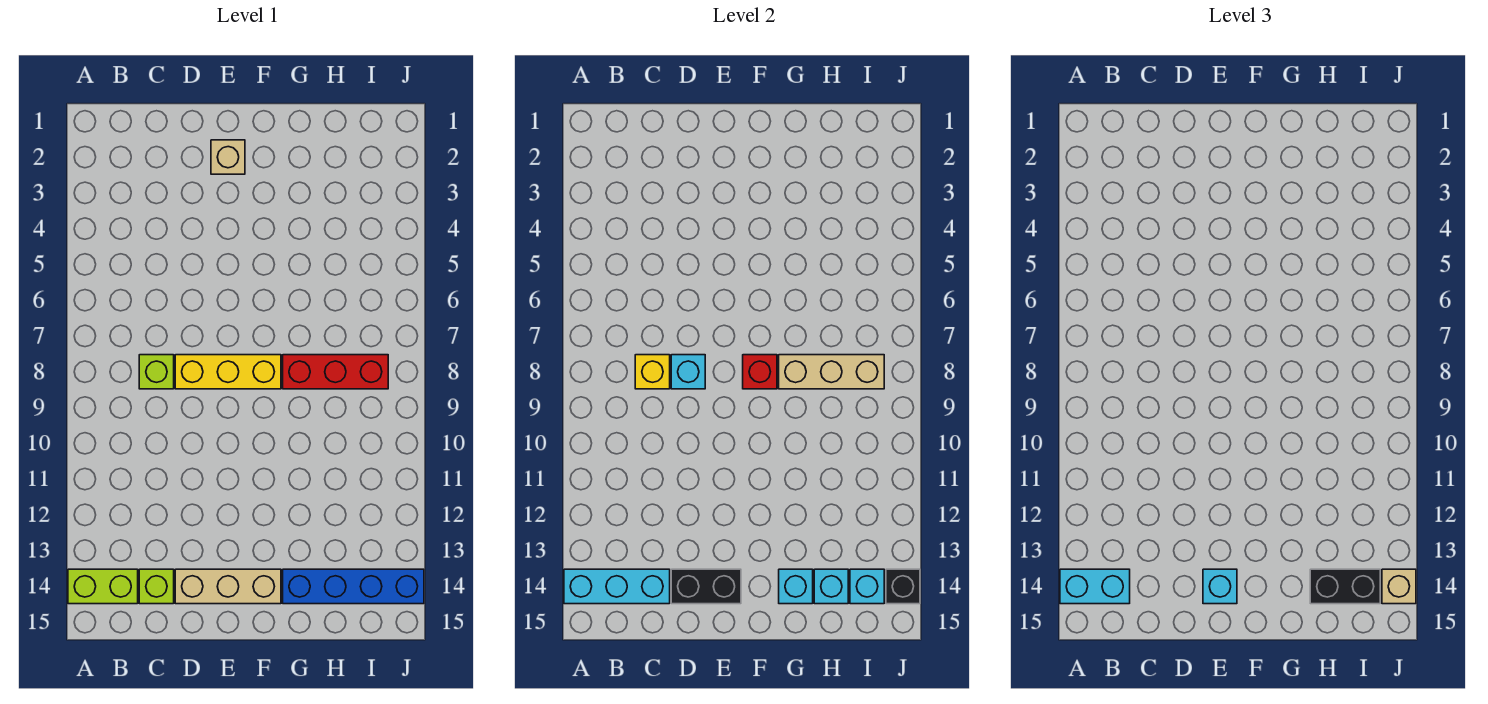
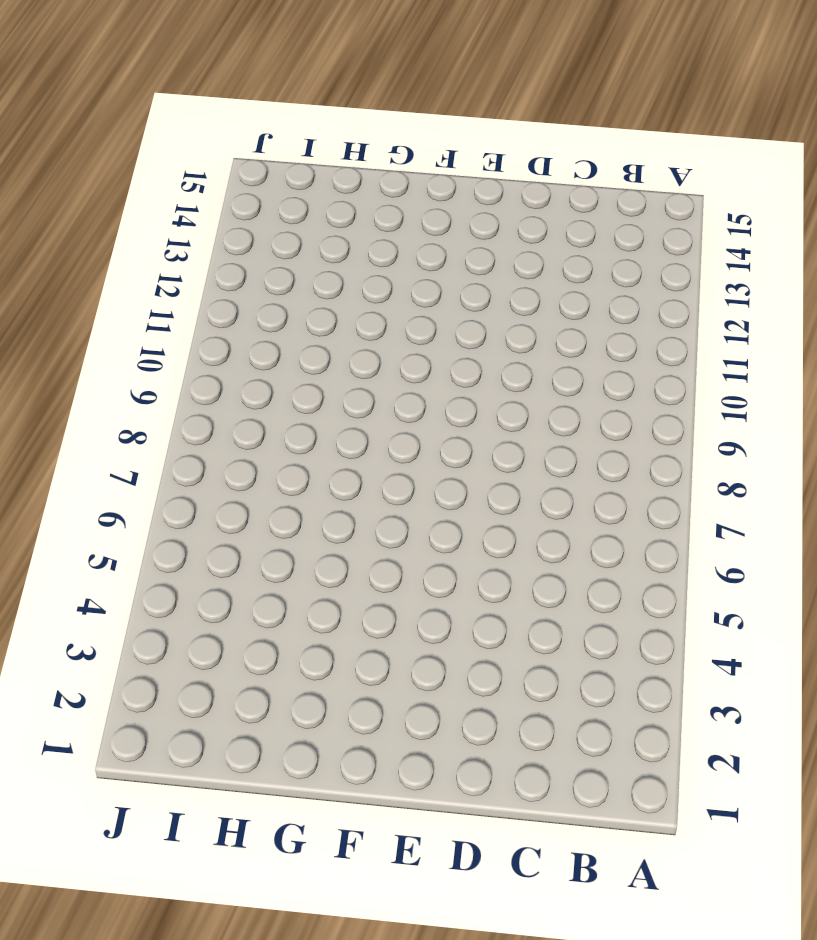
none -> lime 1x2 brick [68,569,138,604]
none -> lime 1x1 brick [139,355,174,389]
none -> lime 1x1 brick [139,569,174,604]

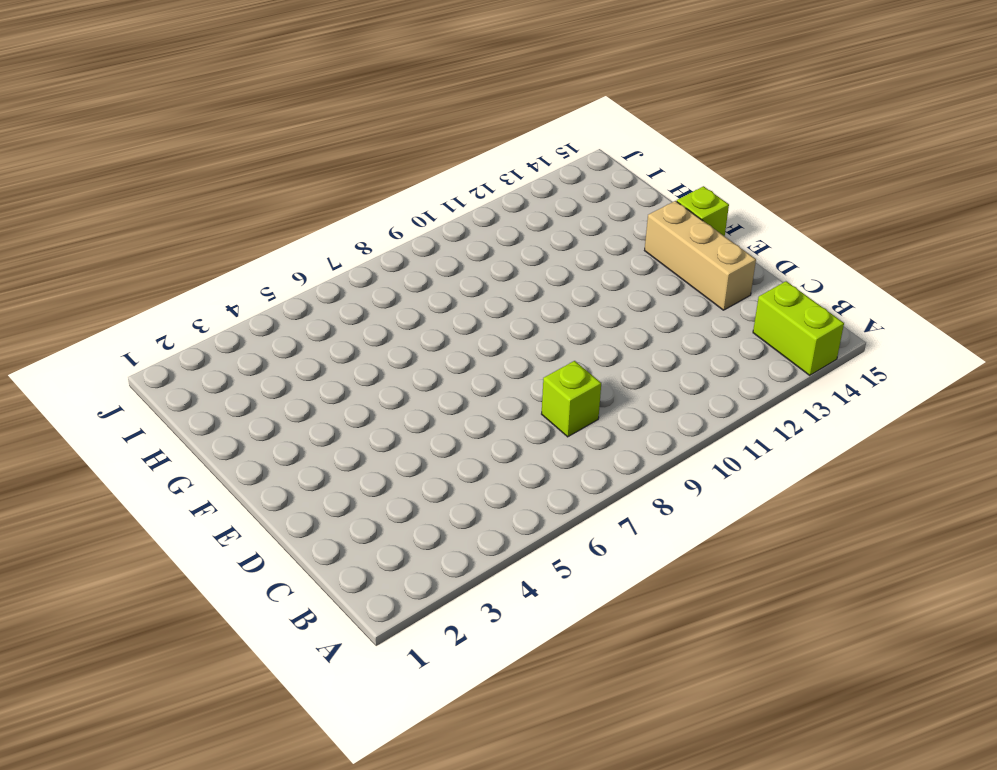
lime 1x1 brick [677,186,729,236] -> lime 1x1 brick moved to [139,569,174,604]
none -> yellow 1x3 brick [175,355,281,389]
none -> tan 1x1 brick [211,140,245,174]
none -> red 1x3 brick [283,355,388,389]

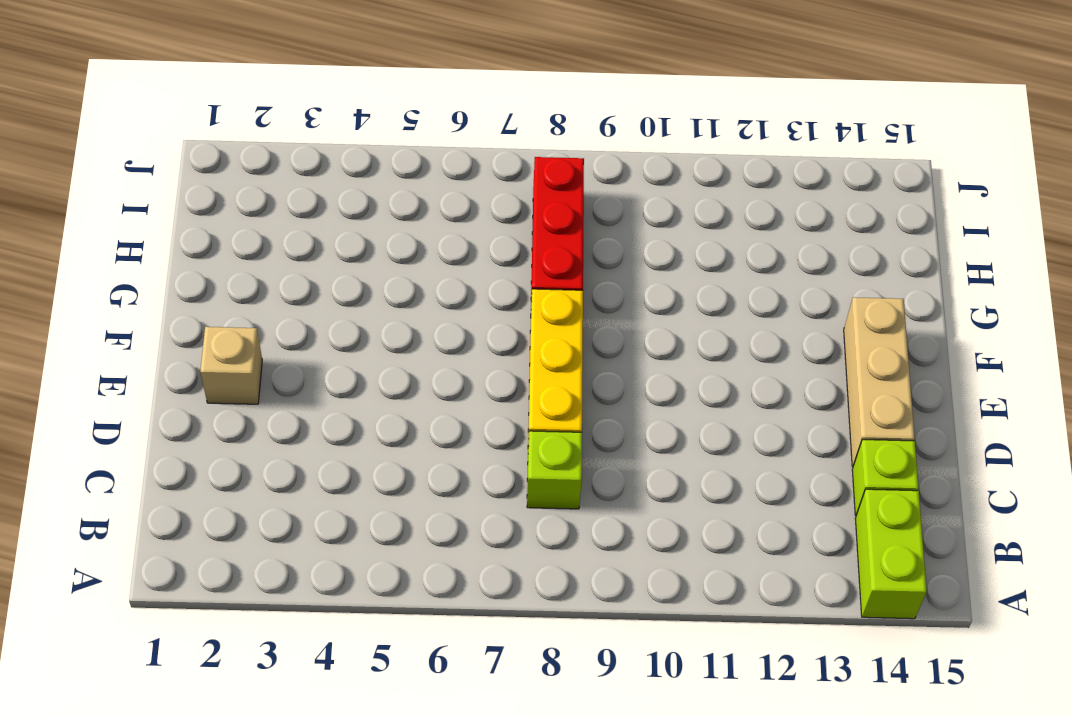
none -> blue 1x4 brick [283,569,424,604]
none -> cyan 1x3 brick [564,569,670,604]
none -> yellow 1x1 brick [635,355,670,389]

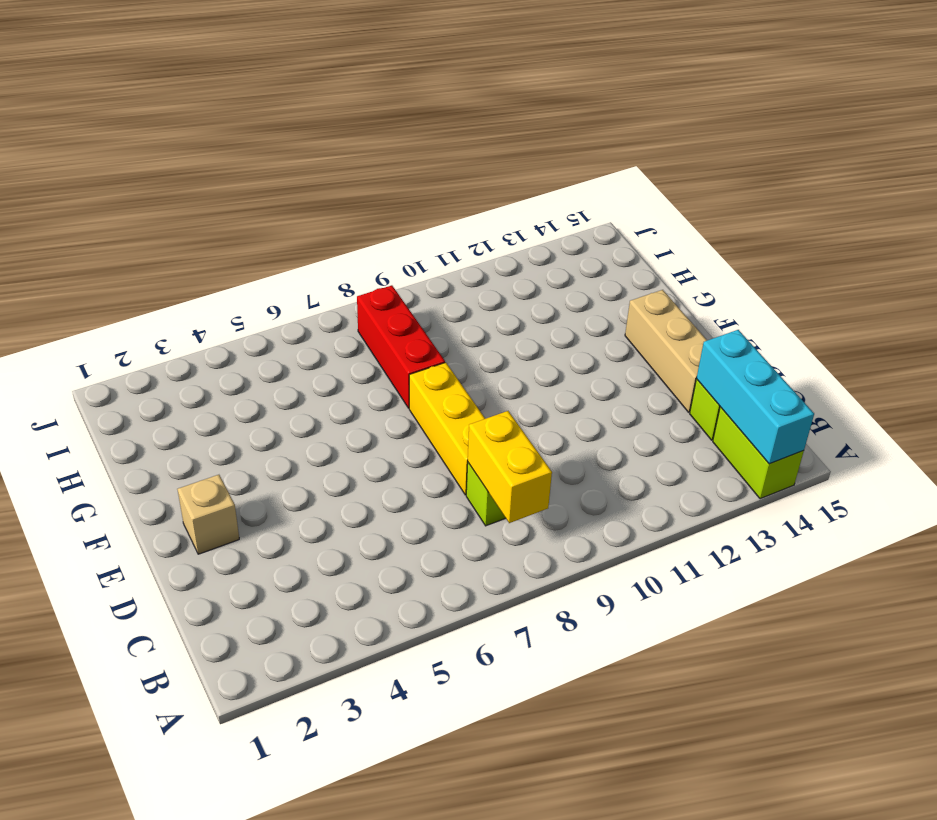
yellow 1x2 brick [468,411,552,523] -> yellow 1x1 brick [635,355,670,389]
none -> blue 1x4 brick [283,569,424,604]
none -> cyan 1x1 brick [671,355,705,389]
none -> black 1x2 brick [671,569,741,604]

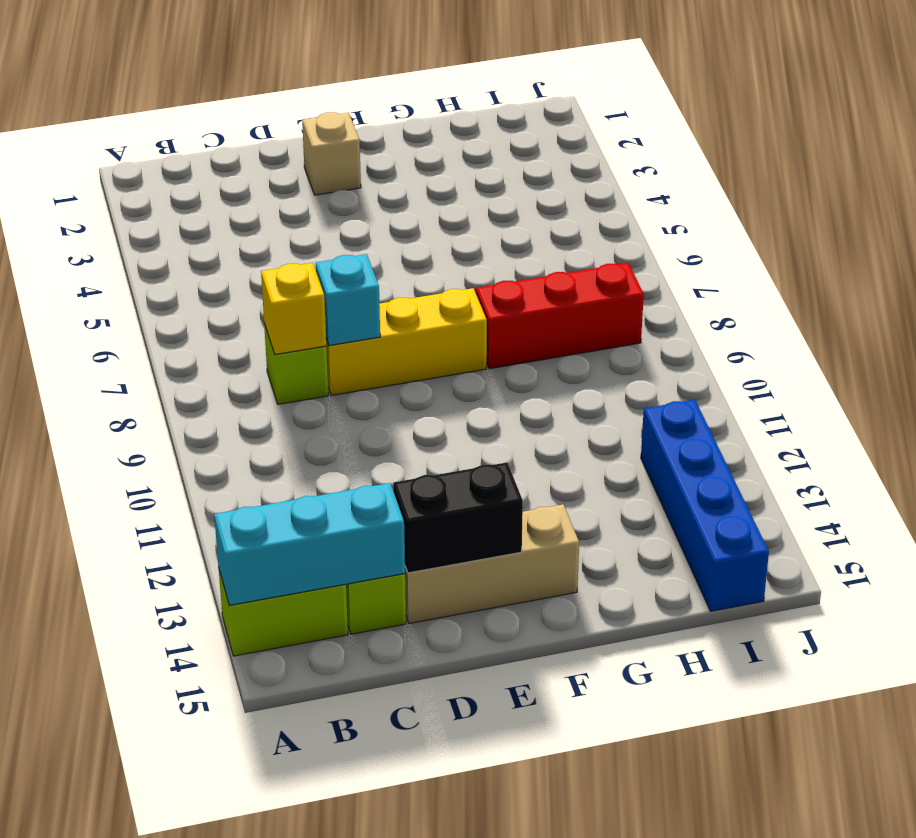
blue 1x4 brick [641,400,769,611] -> blue 1x4 brick turned to [283,569,424,604]
none -> red 1x1 brick [743,355,777,389]
none -> tan 1x3 brick [779,355,884,389]
none -> cyan 1x1 brick [779,569,813,604]

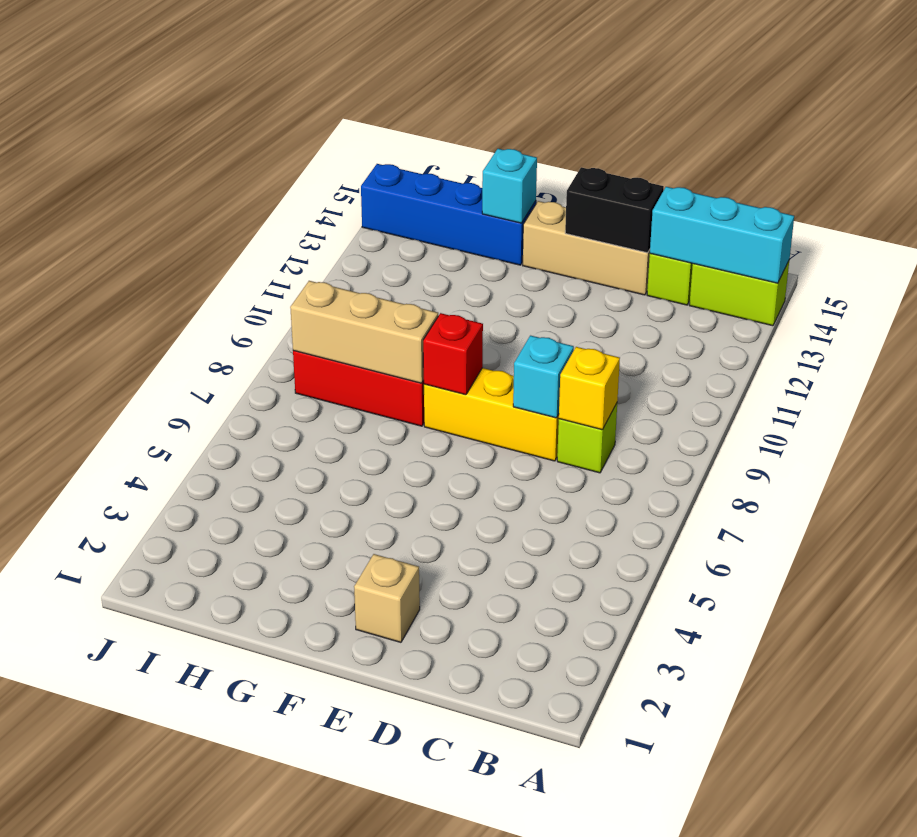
none -> cyan 1x1 brick [814,569,848,604]
none -> cyan 1x1 brick [850,569,884,604]
none -> black 1x1 brick [886,569,920,604]

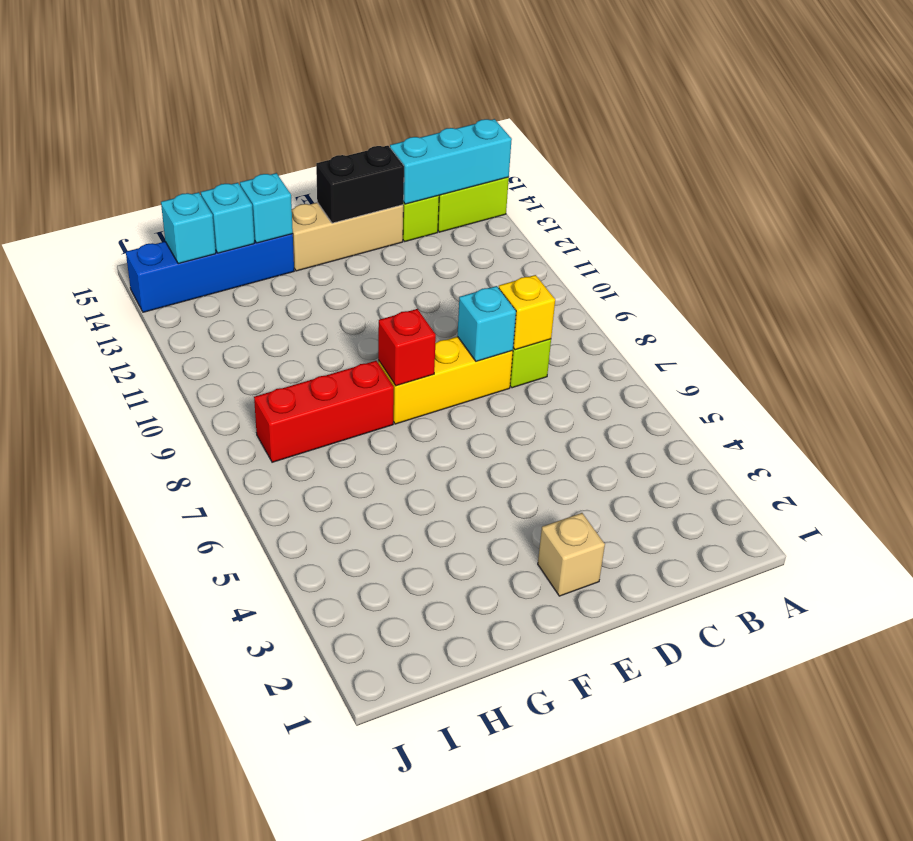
none -> tan 1x3 brick [779,355,884,389]
none -> black 1x1 brick [886,569,920,604]
none -> cyan 1x2 brick [1060,569,1130,604]

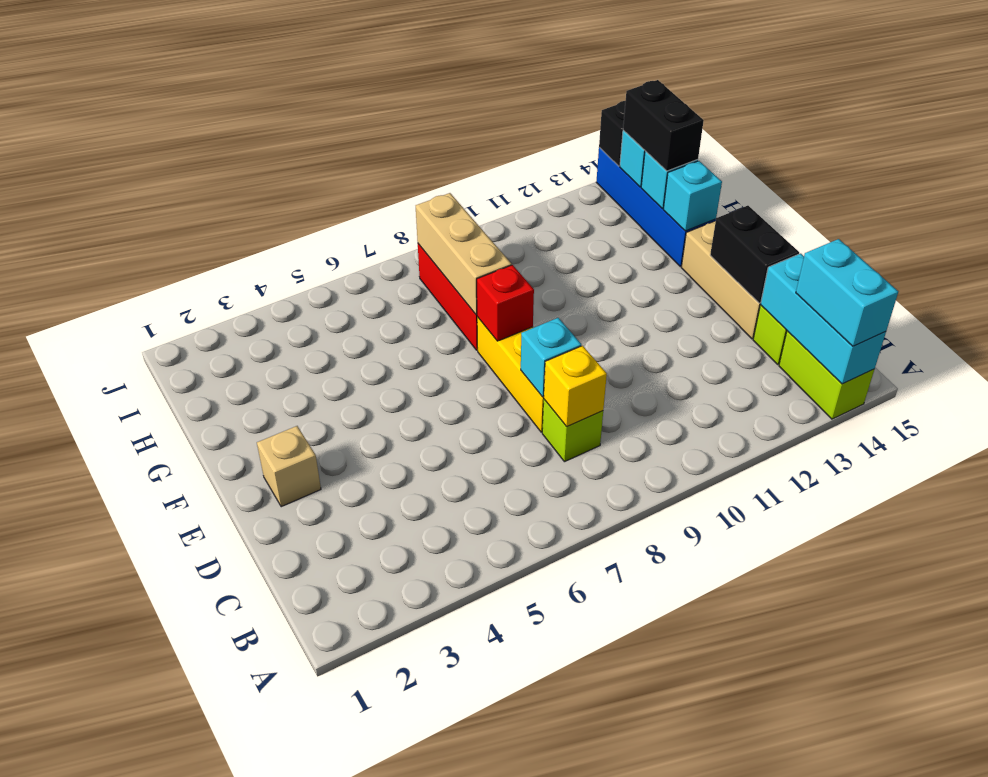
none -> cyan 1x1 brick [1203,569,1237,604]
none -> tan 1x1 brick [1382,569,1416,604]

